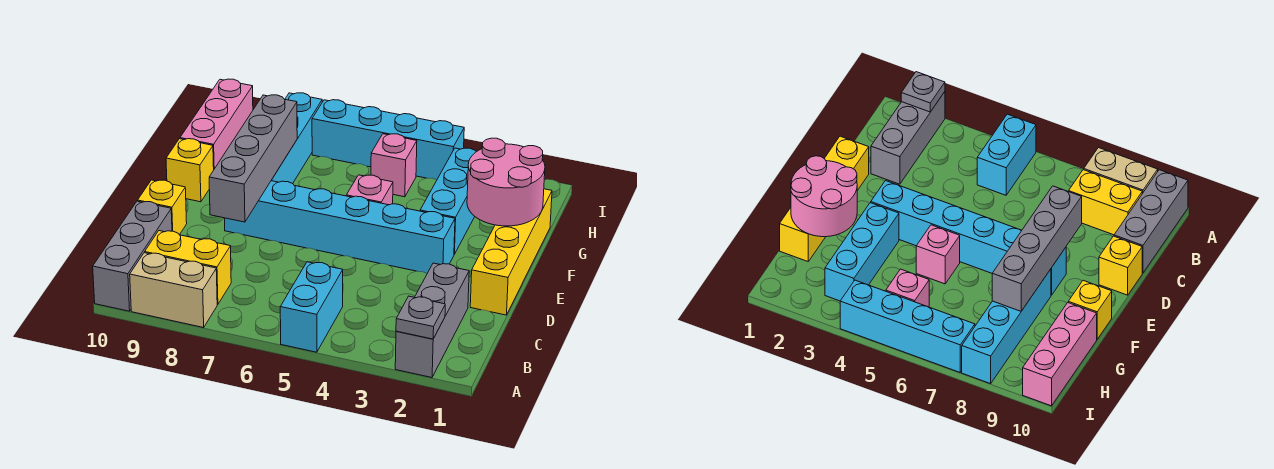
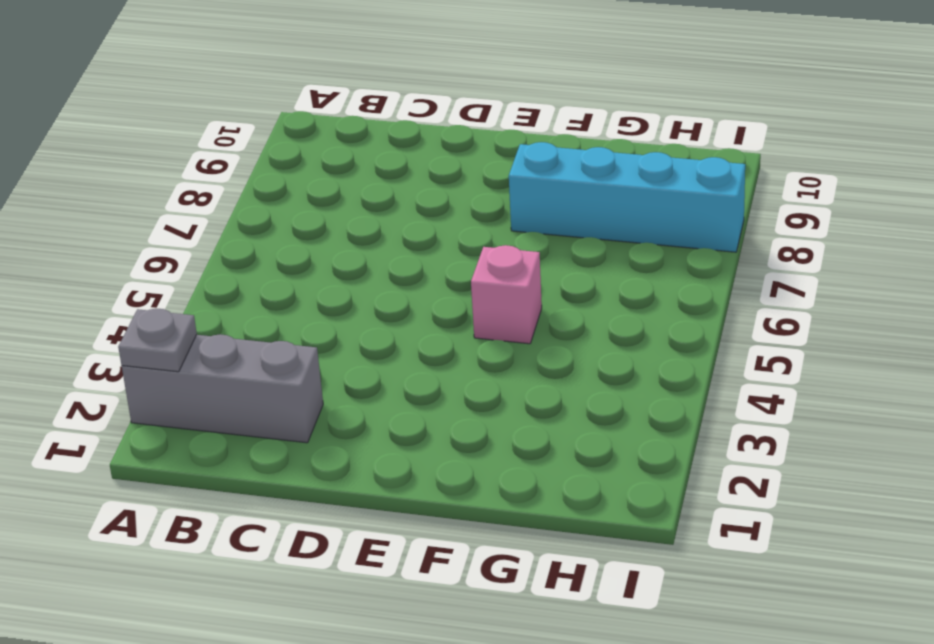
none -> cyan 1x2 brick [280,262,343,352]
none -> tan 1x2 brick [130,253,217,328]
none -> grey 1x3 brick [93,201,172,311]

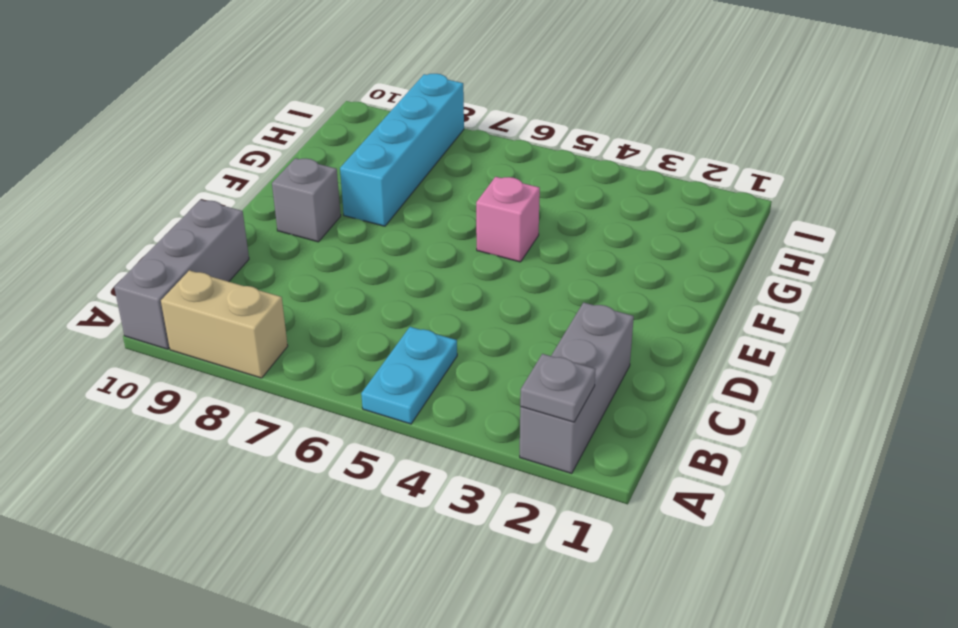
cyan 1x2 plate [361,327,457,424] -> cyan 1x2 brick [280,262,343,352]
grey 1x1 brick [272,158,341,242] -> none
none -> yellow 1x2 brick [145,231,231,305]
none -> yellow 1x4 brick [470,189,552,315]
none -> yellow 1x1 brick [138,180,187,235]

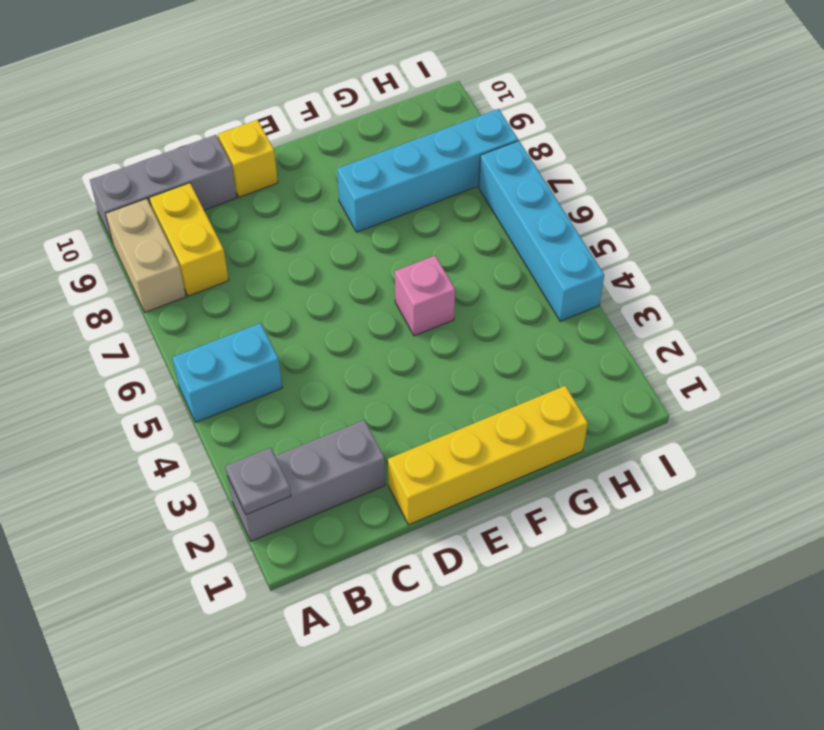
none -> cyan 1x6 brick [224,181,455,273]
none -> cyan 1x3 brick [420,148,476,254]
none -> yellow 1x1 brick [166,139,214,202]

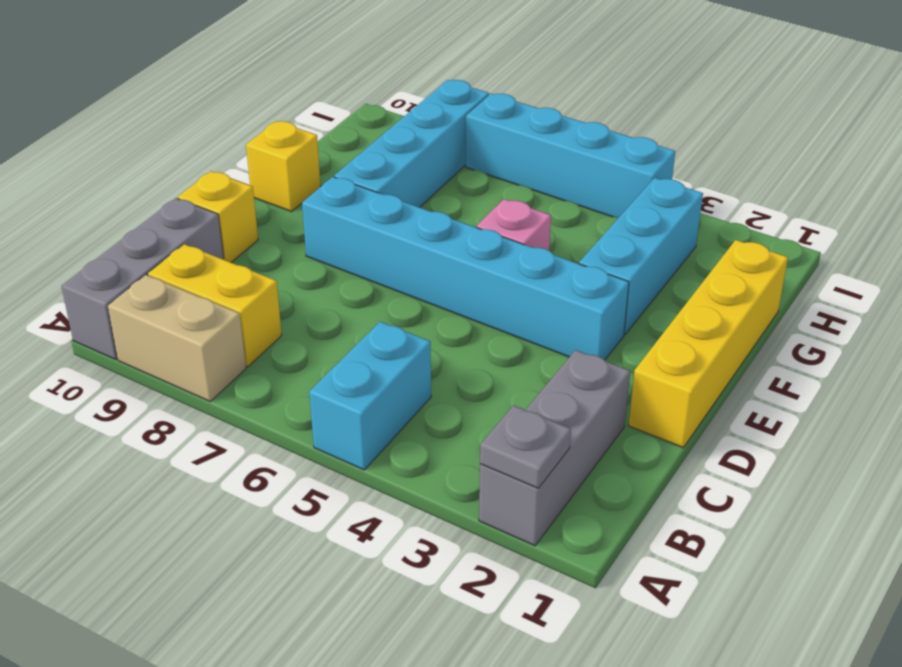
none -> pink 1x3 brick [180,79,253,169]
none -> pink 1x1 brick [371,134,417,197]
none -> grey 1x4 brick [209,95,297,222]

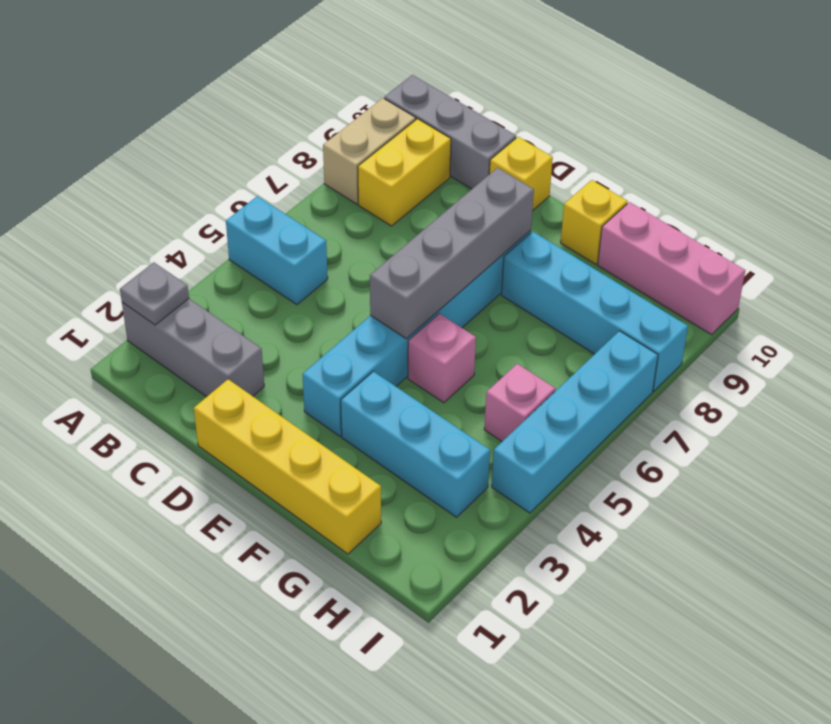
grey 1x4 brick [370,168,534,339] -> grey 1x4 brick turned to [209,95,297,222]
none -> pink 2x2 round brick [467,138,545,226]

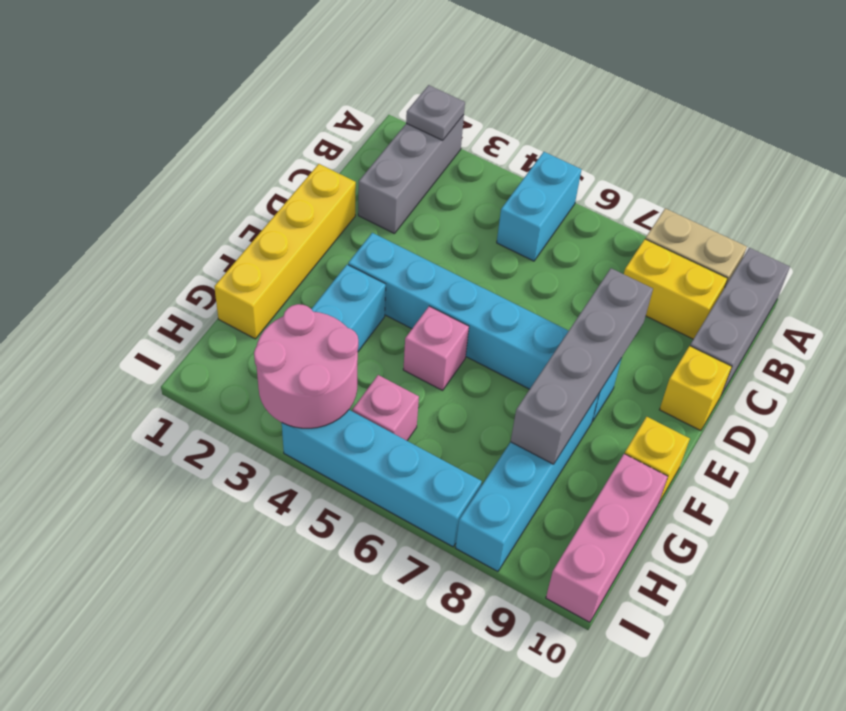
pink 2x2 round brick [254,304,358,428] -> pink 2x2 round brick moved to [467,138,545,226]

